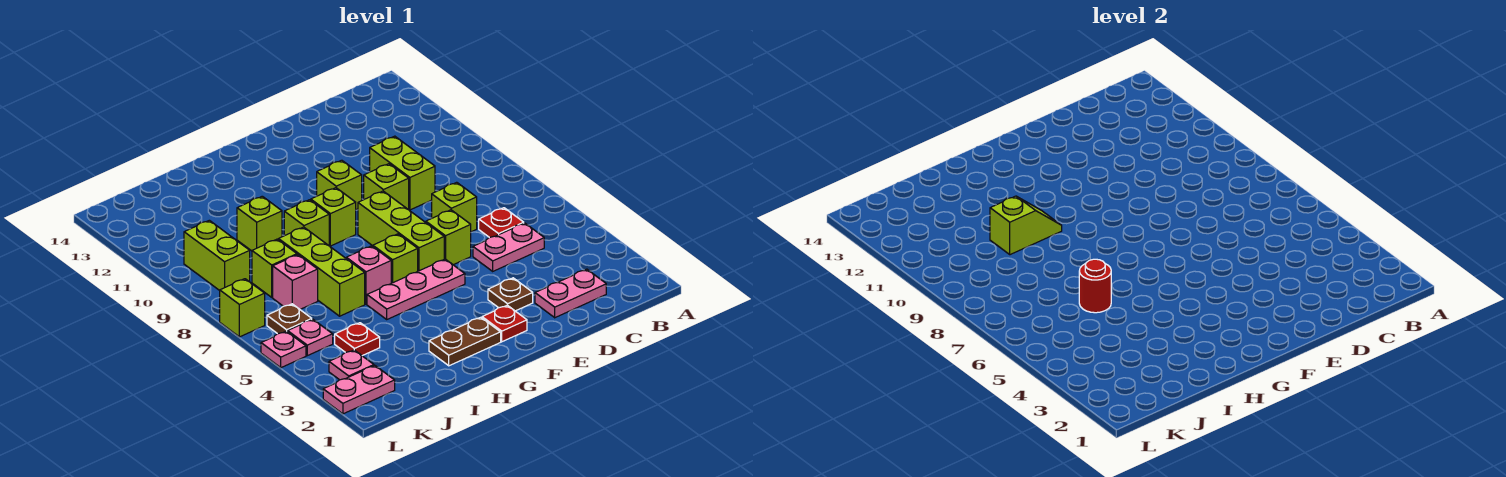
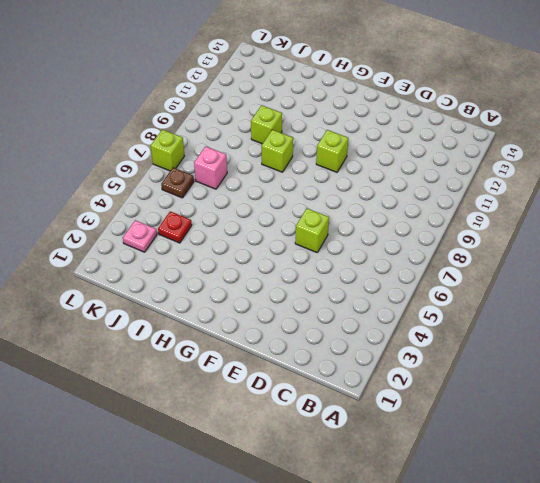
none -> pink 1x2 plate [535,269,606,318]
none -> pink 1x2 plate [473,223,544,271]
none -> red 1x1 plate [479,208,524,238]
none -> lime 1x1 brick [432,182,477,232]

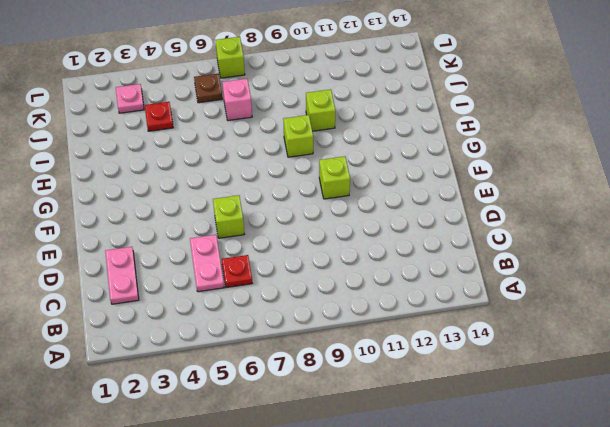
none -> lime 1x1 brick [432,182,477,232]
none -> lime 1x2 brick [370,136,435,210]
none -> brown 1x1 plate [488,278,533,311]
none -> lime 1x1 brick [364,164,409,210]

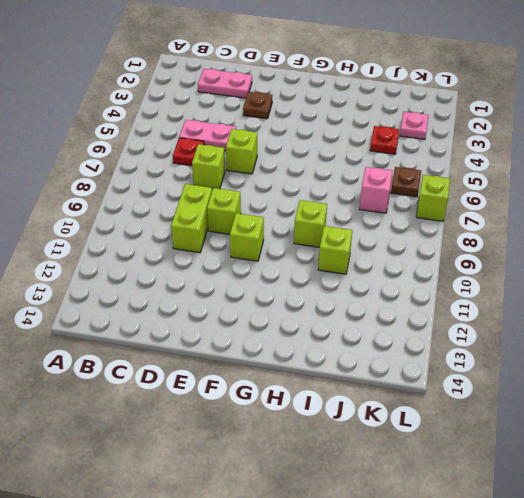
none -> red 1x1 plate [482,305,527,342]
none -> pink 1x3 plate [367,259,465,319]
none -> lime 1x3 brick [358,191,444,271]
none -> brown 1x2 plate [429,317,501,366]

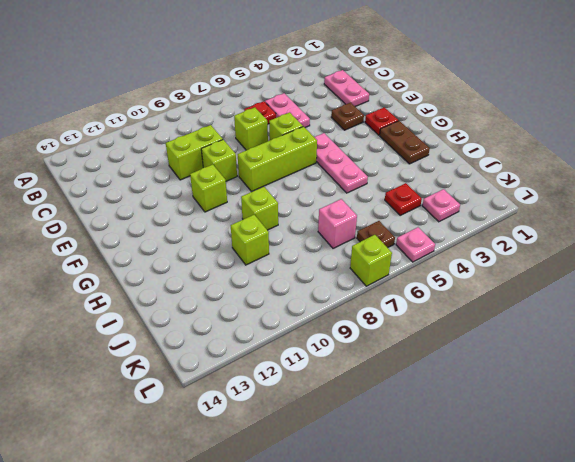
none -> lime 1x1 brick [373,234,418,283]
none -> lime 1x1 brick [311,188,356,246]
none -> pink 1x1 brick [346,246,391,304]
none -> lime 1x3 brick [279,227,365,316]

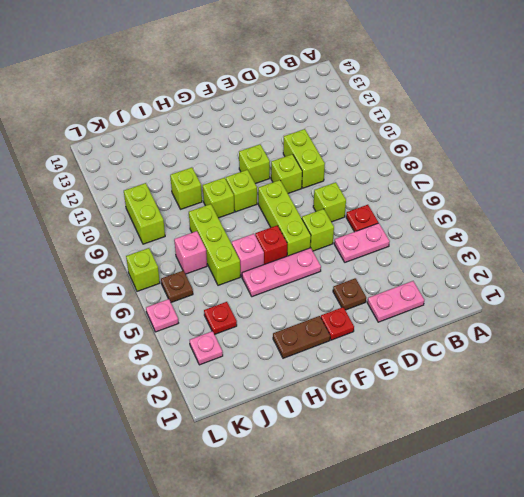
red 1x1 brick [255,225,287,264] -> lime 1x1 brick [373,234,418,283]
none -> lime 1x1 brick [252,239,297,297]
none -> pink 1x2 plate [323,365,395,414]
none -> pink 1x1 plate [288,319,333,356]
none -> lime 1x2 slope [990,196,1062,255]

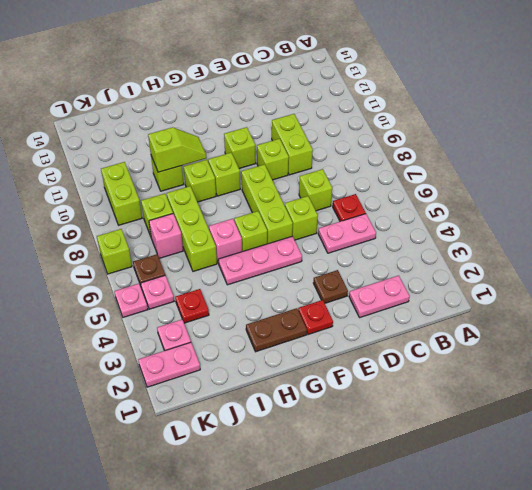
none -> red 1x1 round brick [1079,259,1111,313]

